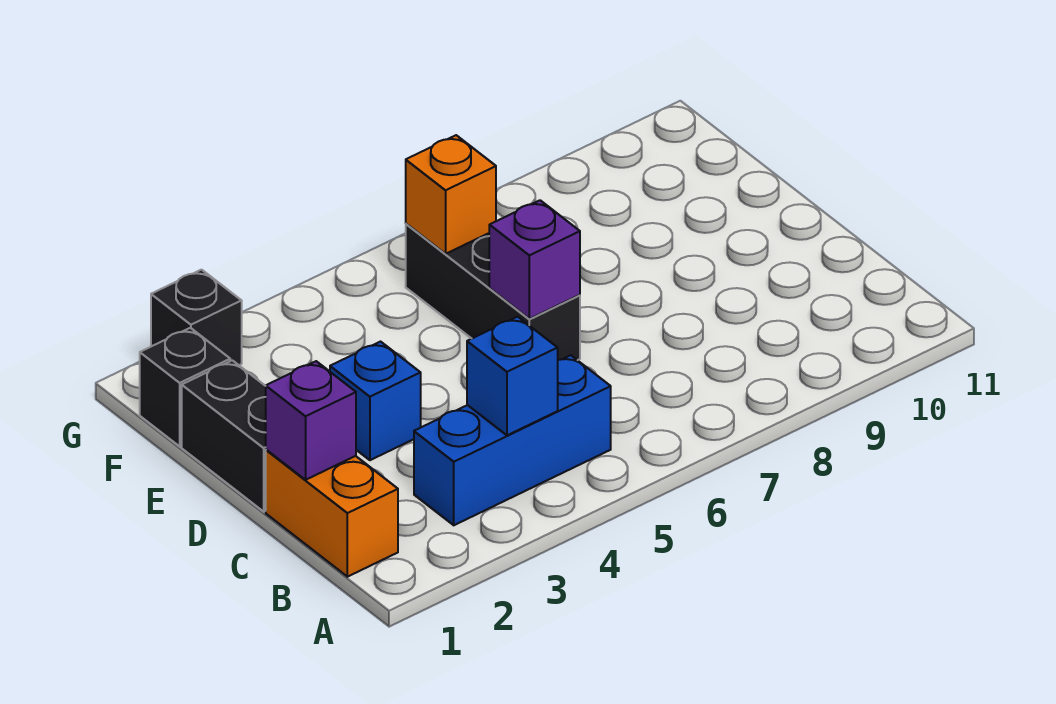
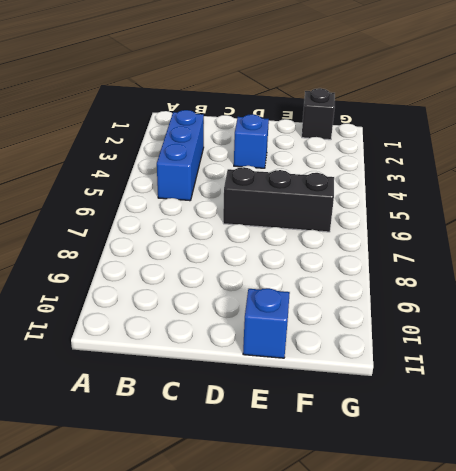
blue 1x1 brick [243,288,290,358] -> blue 1x1 brick moved to [467,317,558,435]
none -> orange 1x2 brick [266,450,398,577]
none -> black 1x2 brick [182,360,266,511]

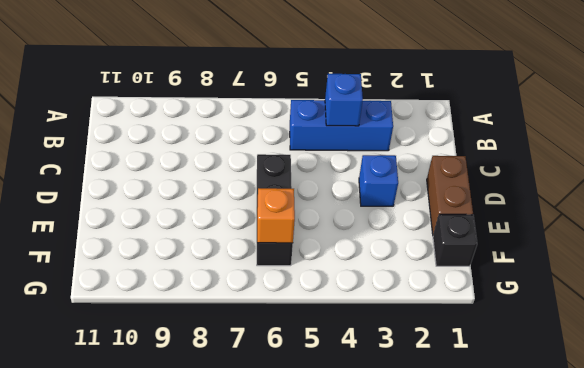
brown 1x2 brick [427,156,473,235] -> black 1x2 brick [182,360,266,511]
none -> orange 1x2 brick [266,450,398,577]
none -> black 1x1 brick [151,270,242,365]

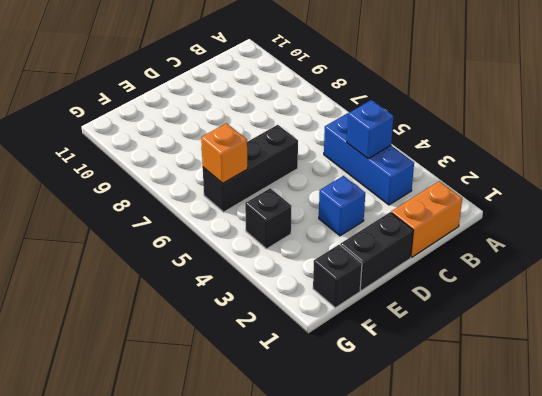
black 1x1 brick [245,188,291,249] -> black 1x1 brick moved to [151,270,242,365]
none -> purple 1x1 brick [266,361,356,480]
none -> purple 1x1 brick [489,200,580,319]

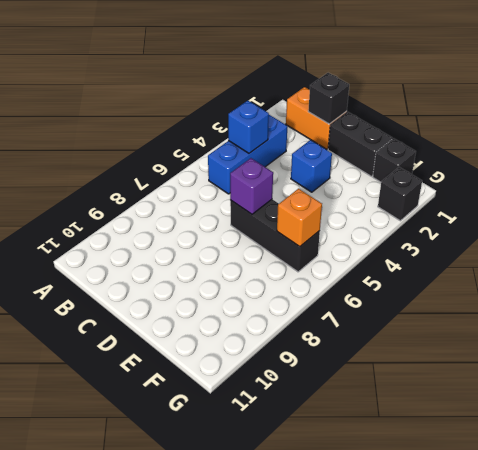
black 1x1 brick [308,73,349,124] -> purple 1x1 brick [266,361,356,480]

